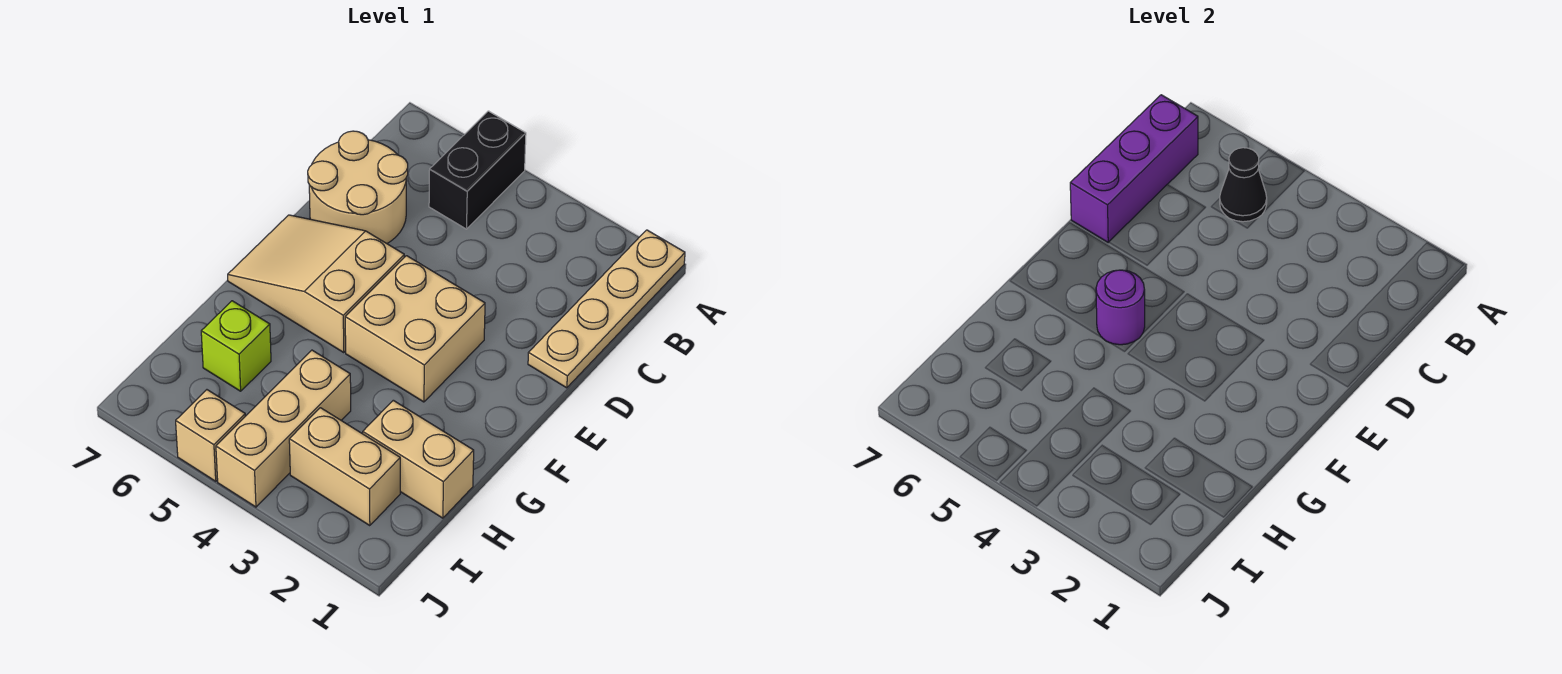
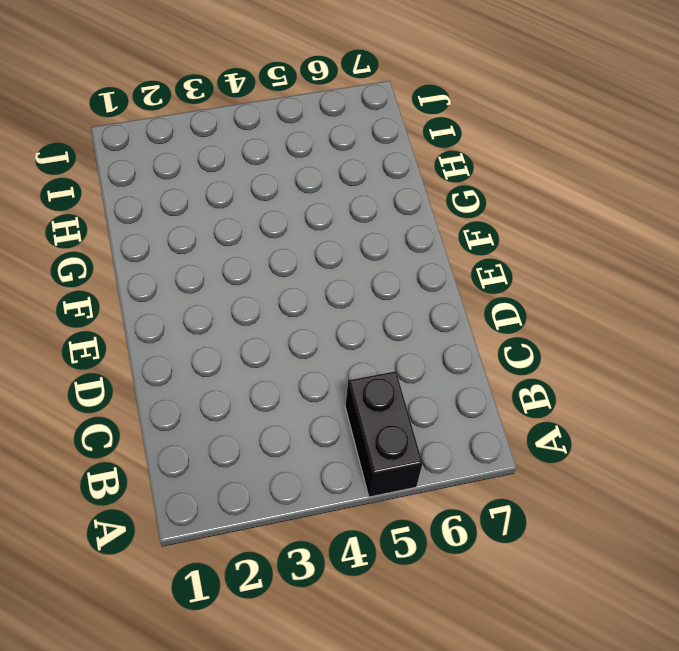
none -> tan 1x4 plate [528,230,685,388]
none -> tan 2x2 round brick [308,131,408,243]
none -> tan 2x2 brick [345,256,485,402]

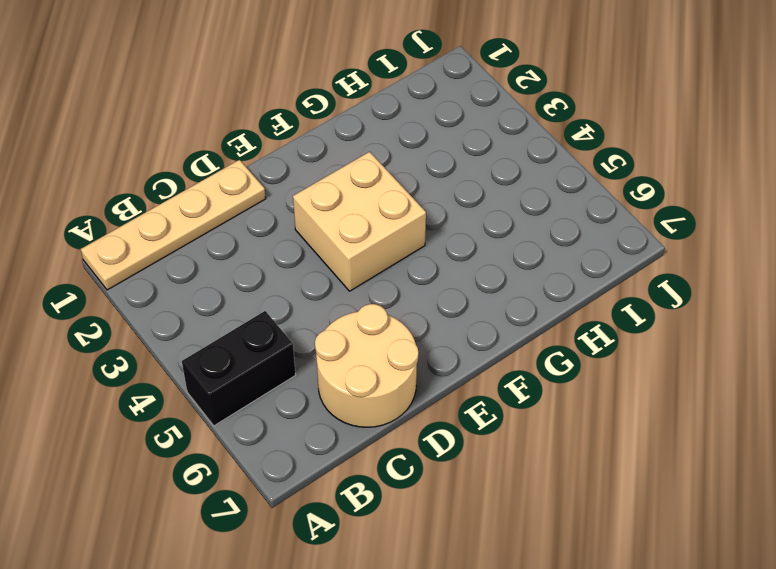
none -> tan 2x3 slope [228,215,404,352]
none -> tan 1x2 brick [363,400,474,518]
none -> tan 1x3 brick [216,350,351,507]

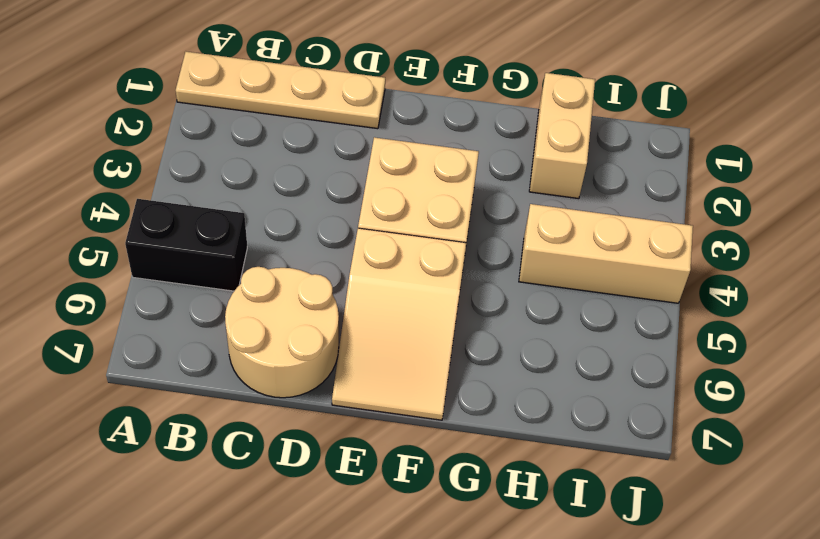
none -> lime 1x1 brick [201,301,271,391]
none -> tan 1x2 brick [289,408,400,526]
none -> tan 1x1 brick [176,390,245,481]

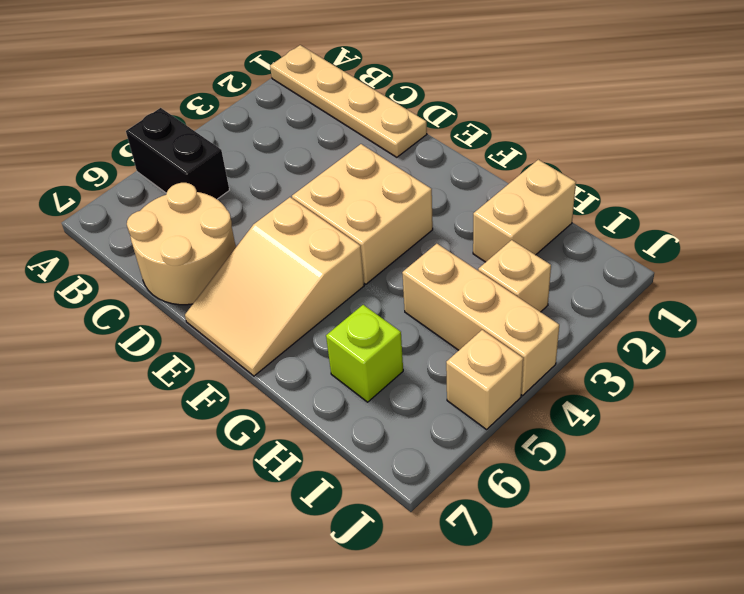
tan 1x1 brick [478,240,551,312] -> tan 1x2 brick [289,408,400,526]
none -> black 1x1 cone [1220,148,1267,222]
none -> purple 1x3 brick [1070,95,1198,242]
none -> purple 1x1 round brick [1096,270,1145,345]

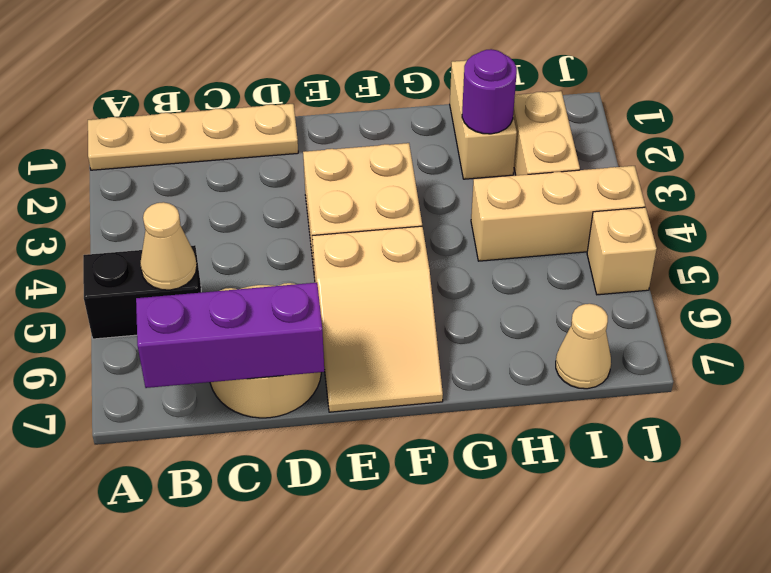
tan 1x1 cone [140,202,197,290] -> black 1x1 cone [1220,148,1267,222]
purple 1x1 round brick [462,49,517,134] -> purple 1x1 round brick moved to [1096,270,1145,345]
tan 1x1 cone [556,304,611,389] -> none
none -> lime 1x1 brick [201,301,271,391]

